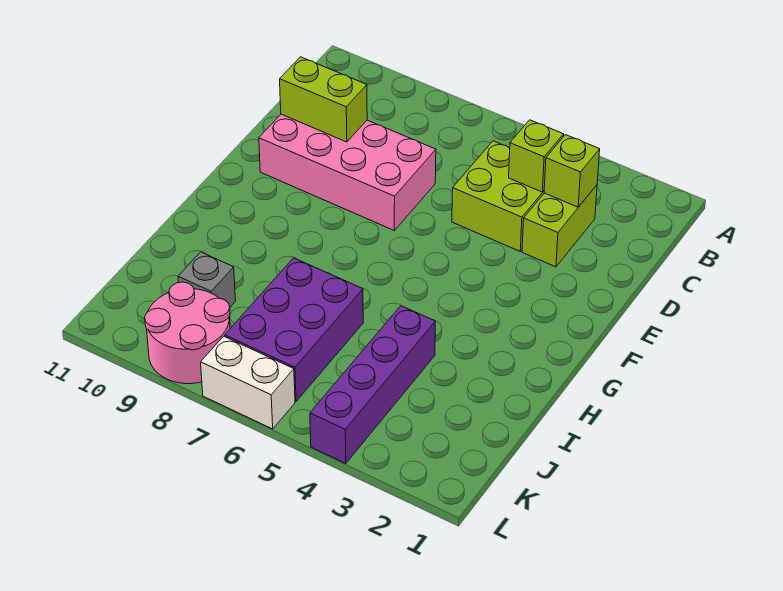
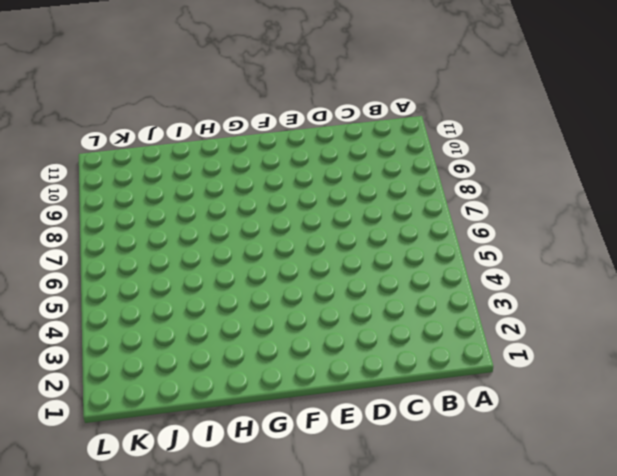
none -> lime 1x2 brick [522,185,597,267]
none -> lime 2x2 brick [452,141,544,251]

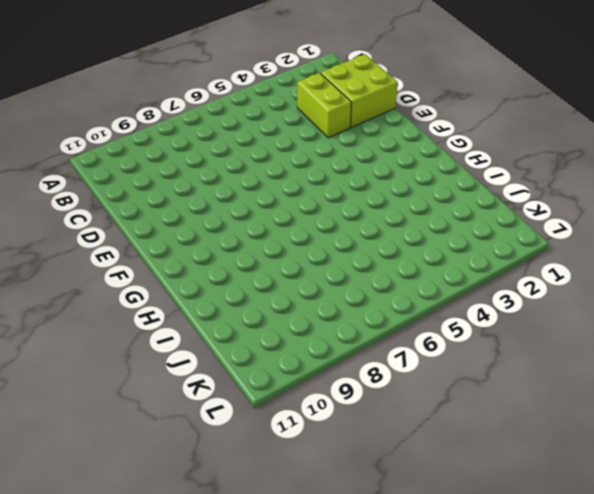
lime 2x2 brick [321,54,398,127] -> lime 2x2 brick moved to [452,141,544,251]
none -> pink 2x4 brick [259,114,436,230]
none -> purple 1x4 brick [310,306,435,464]

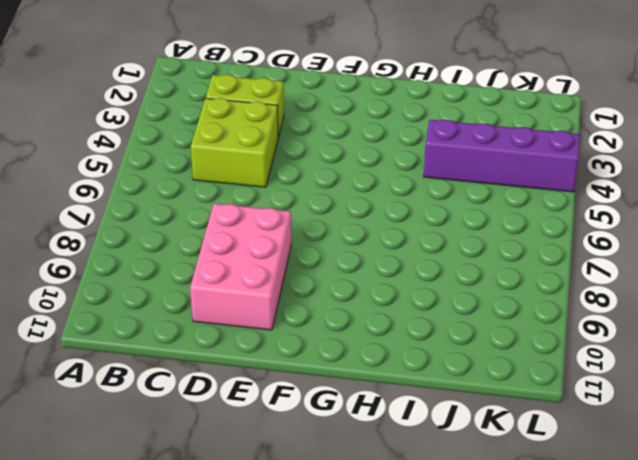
pink 2x3 brick [190,203,291,330] -> pink 2x4 brick [259,114,436,230]
none -> purple 2x3 brick [225,258,363,401]
none -> grey 1x1 brick [178,252,236,307]

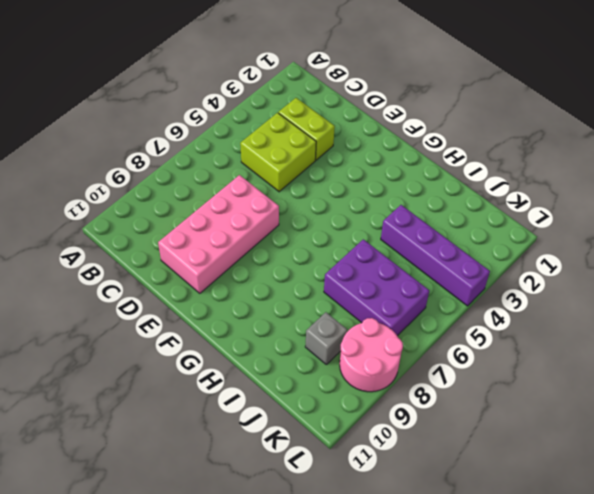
none -> white 1x2 brick [201,336,295,429]
none -> lime 1x1 brick [544,135,600,207]

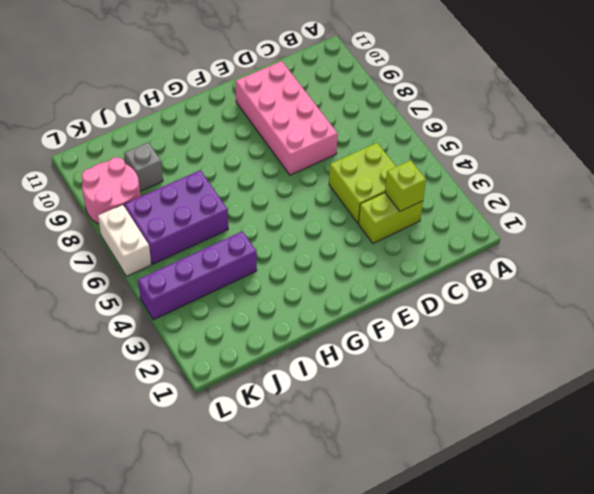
none -> lime 1x1 brick [509,120,564,192]
none -> lime 1x2 brick [280,57,367,142]

